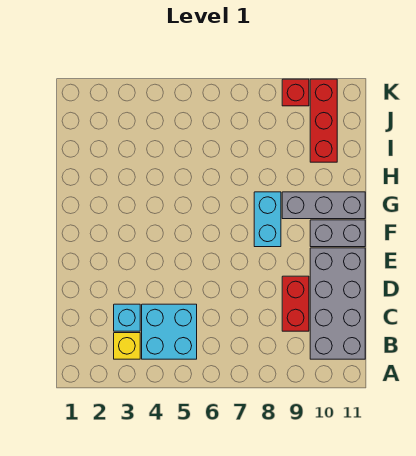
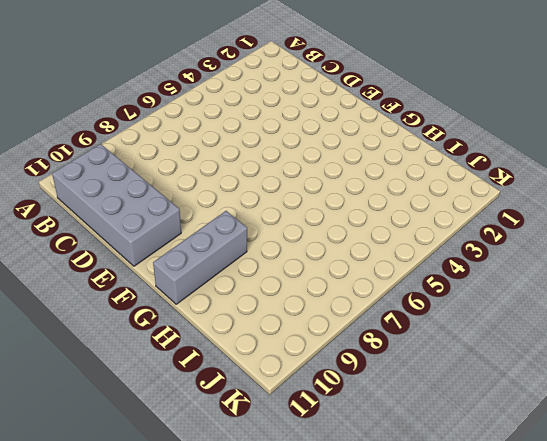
none -> yellow 1x1 brick [114,333,140,359]
none -> cyan 2x2 brick [142,304,197,359]

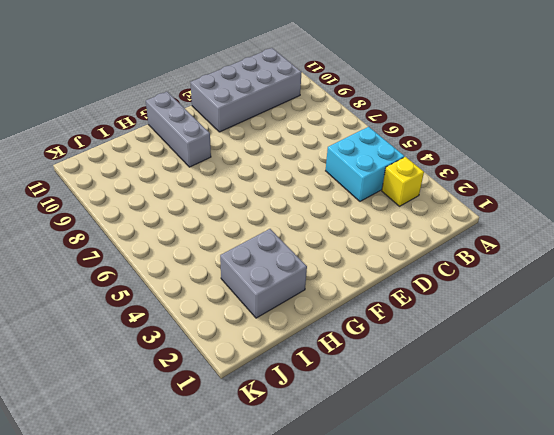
grey 2x2 brick [220,229,307,318] -> none
none -> cyan 1x1 brick [114,304,140,331]
none -> red 1x2 brick [282,276,309,331]

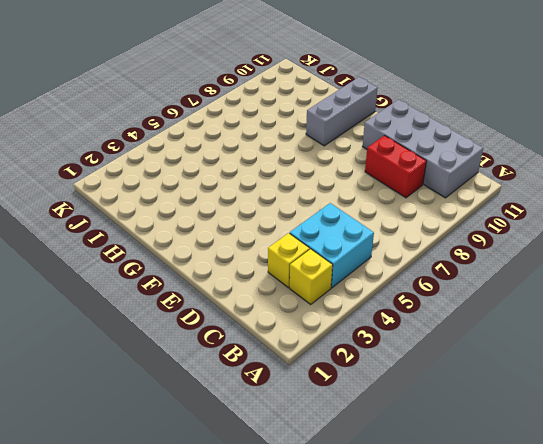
yellow 1x1 brick [268,233,310,288] -> cyan 1x1 brick [114,304,140,331]
none -> cyan 1x2 brick [254,192,281,247]
none -> grey 1x2 brick [310,220,365,247]

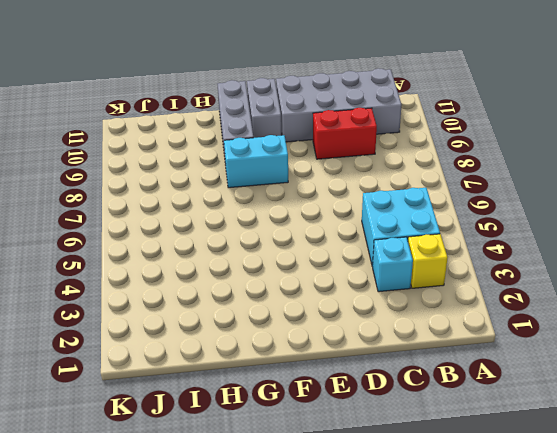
none -> red 1x3 brick [310,79,337,162]
none -> red 1x1 brick [282,79,309,106]

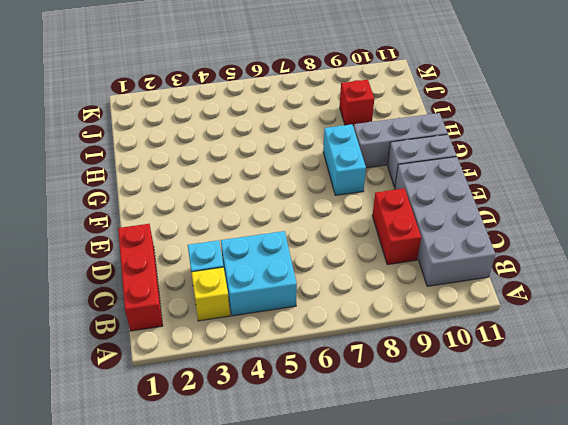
red 1x3 brick [118,224,163,331] -> red 1x3 brick moved to [310,79,337,162]
red 1x1 brick [340,80,374,125] -> red 1x1 brick moved to [282,79,309,106]

